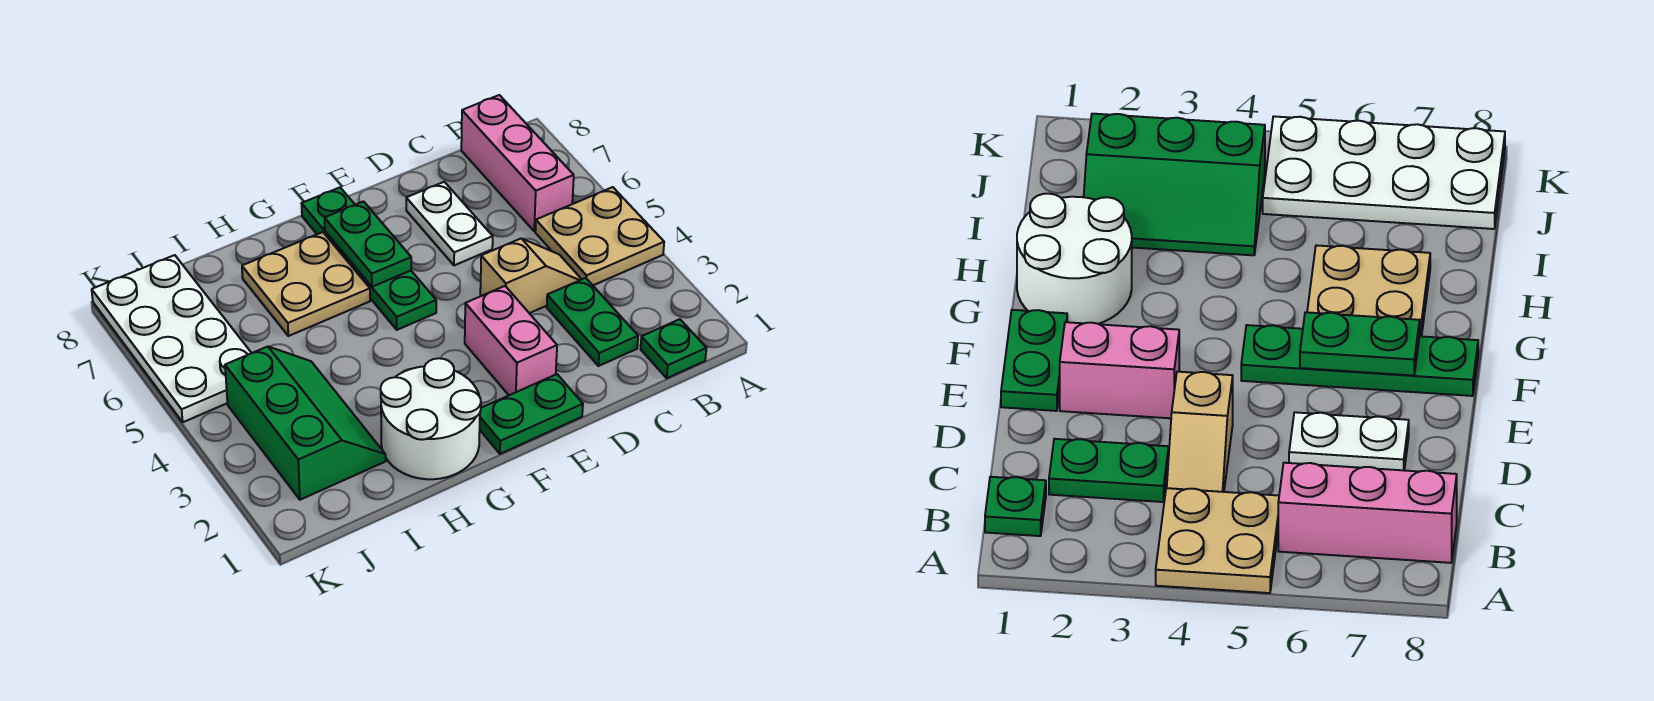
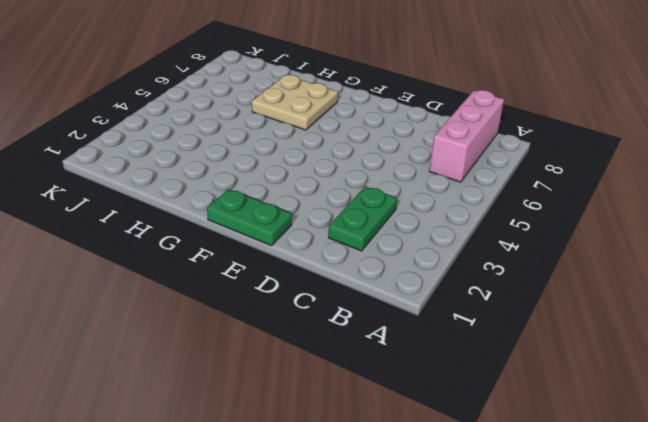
none -> tan 2x2 plate [535,187,664,285]
none -> green 1x1 plate [641,319,706,378]
none -> tan 1x2 slope [480,239,582,313]

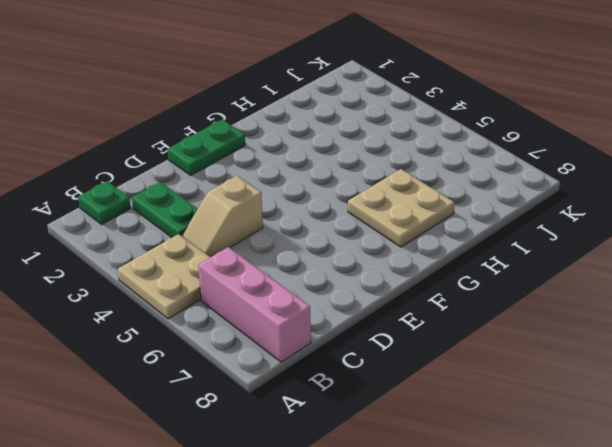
none -> white 1x2 plate [406,182,493,265]
none -> pink 1x2 brick [465,286,557,395]
none -> green 1x4 plate [302,188,436,330]

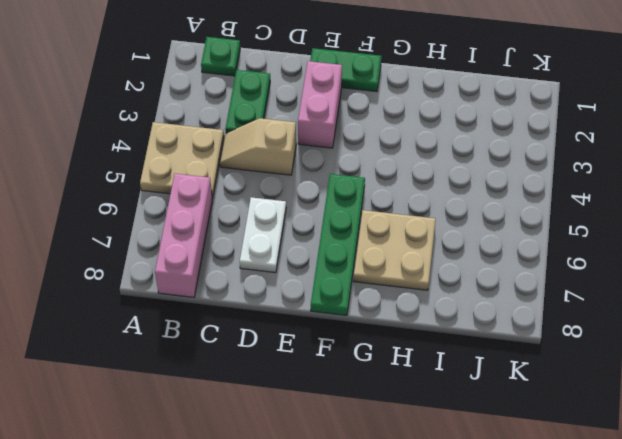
none -> white 2x2 round brick [381,358,481,479]
none -> green 2x3 slope [225,347,386,500]
none -> white 2x4 plate [92,255,251,422]

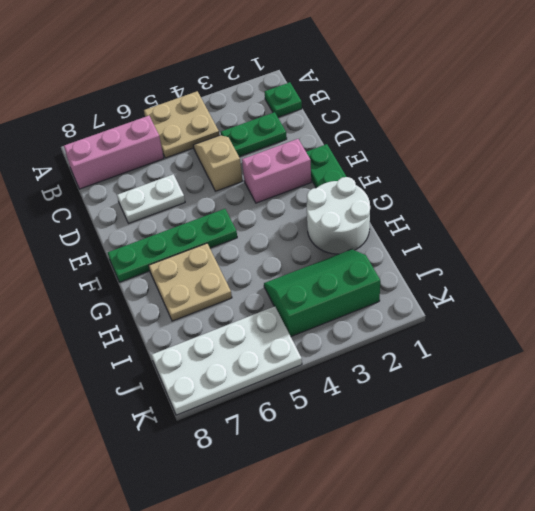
none -> green 1x2 plate [325,202,411,287]

